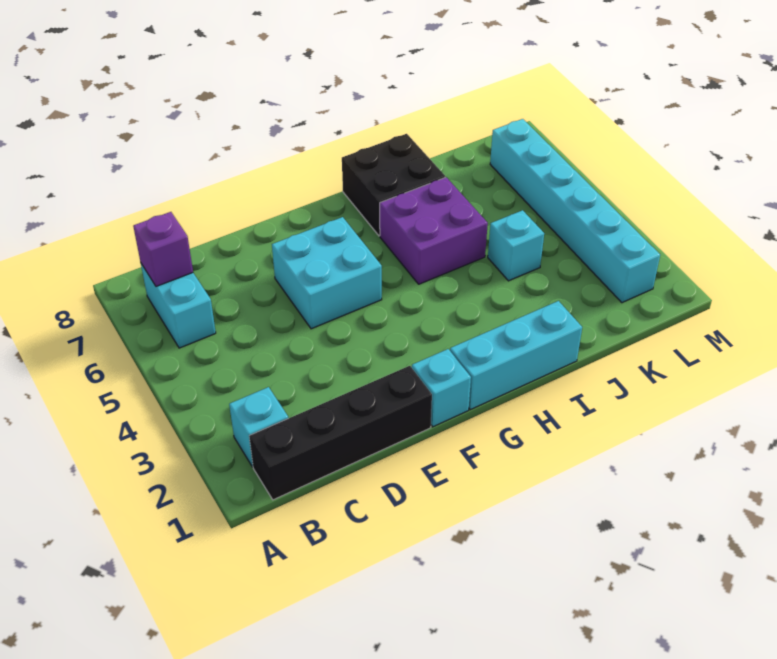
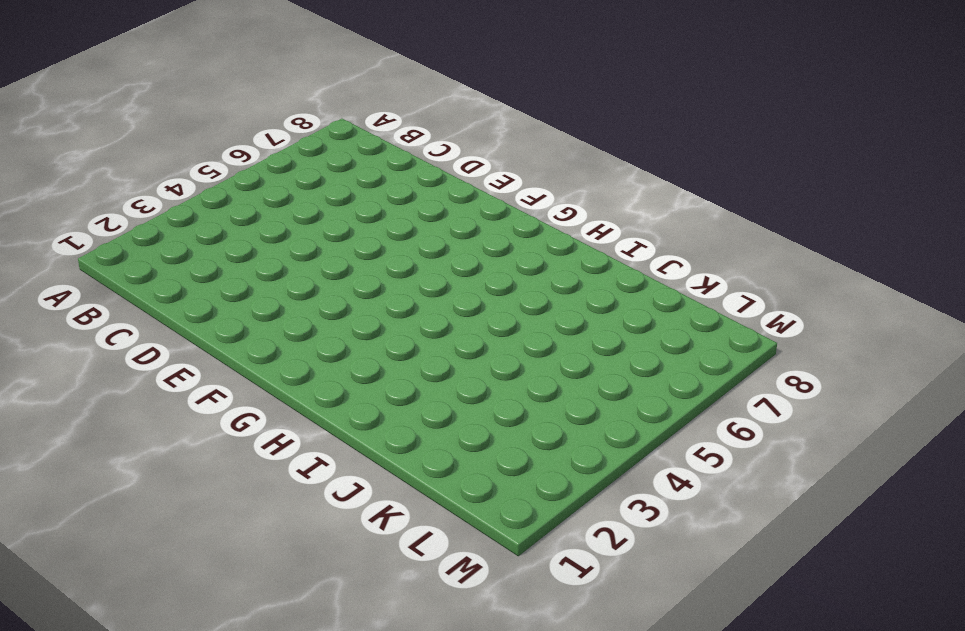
none -> black 1x4 brick [249,366,432,500]
none -> cyan 1x1 brick [229,387,288,467]

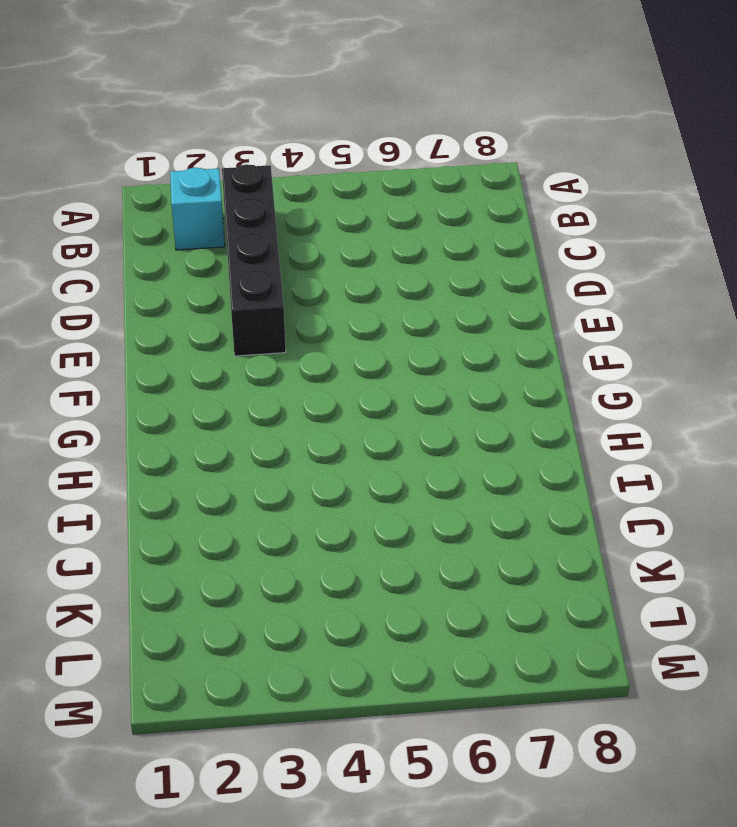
black 1x4 brick [222,164,286,356] -> black 1x4 brick moved to [249,366,432,500]
none -> cyan 1x2 brick [141,264,216,348]
none -> cyan 2x2 brick [272,217,382,329]

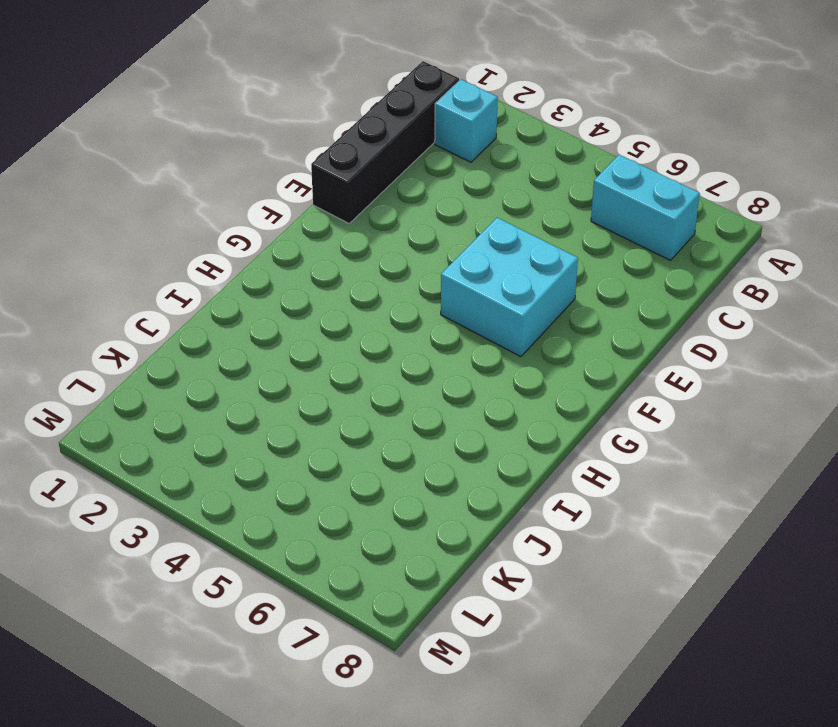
none -> cyan 1x1 brick [412,349,471,427]
none -> cyan 1x3 brick [450,301,582,410]

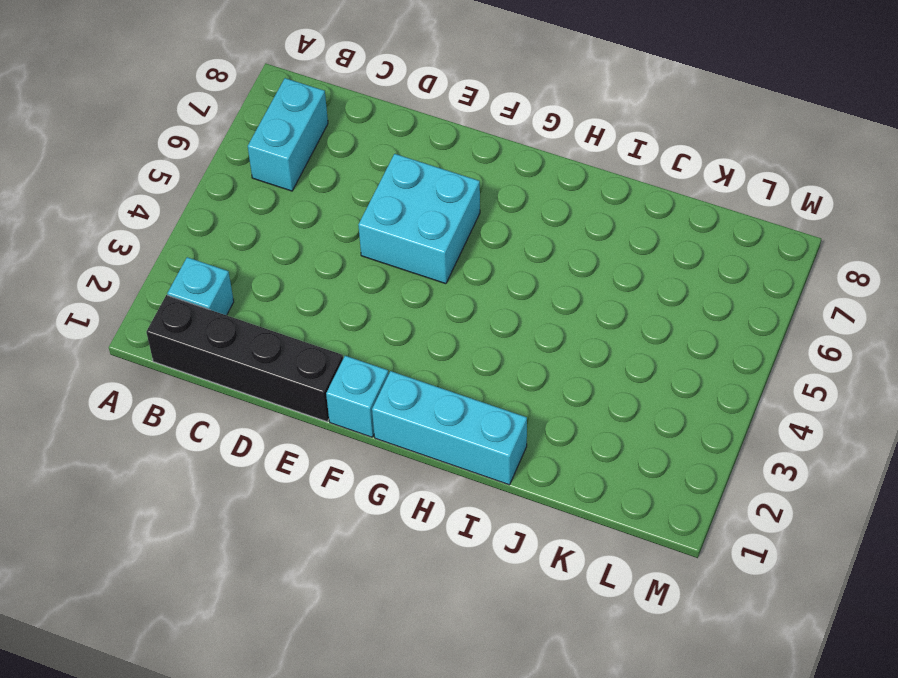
none -> purple 2x2 brick [380,177,488,284]
none -> black 2x2 brick [342,134,445,236]

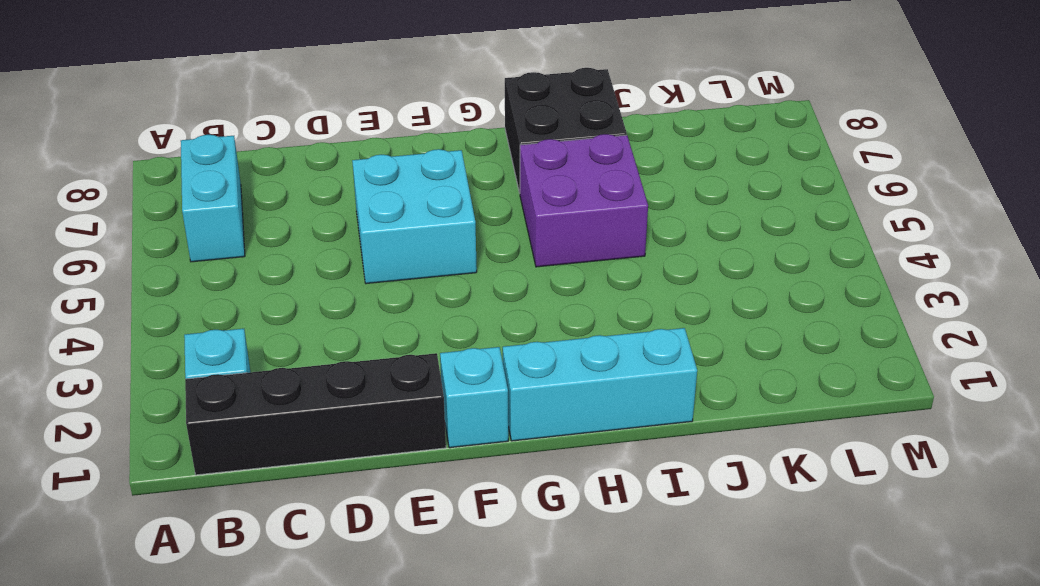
none -> cyan 1x1 brick [488,210,544,281]
none -> cyan 1x6 brick [490,119,660,303]

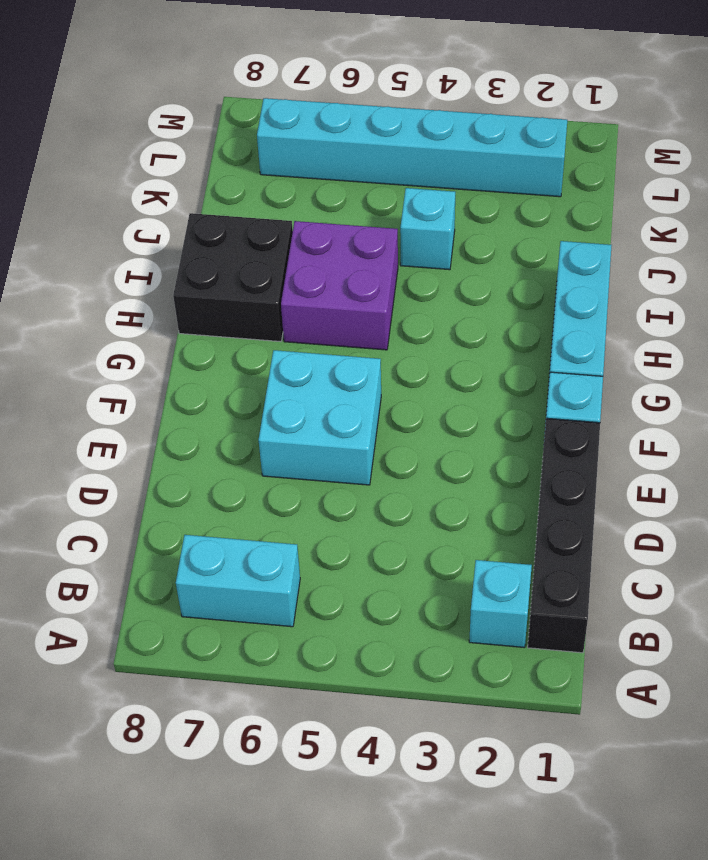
none -> purple 1x1 brick [133,212,193,286]

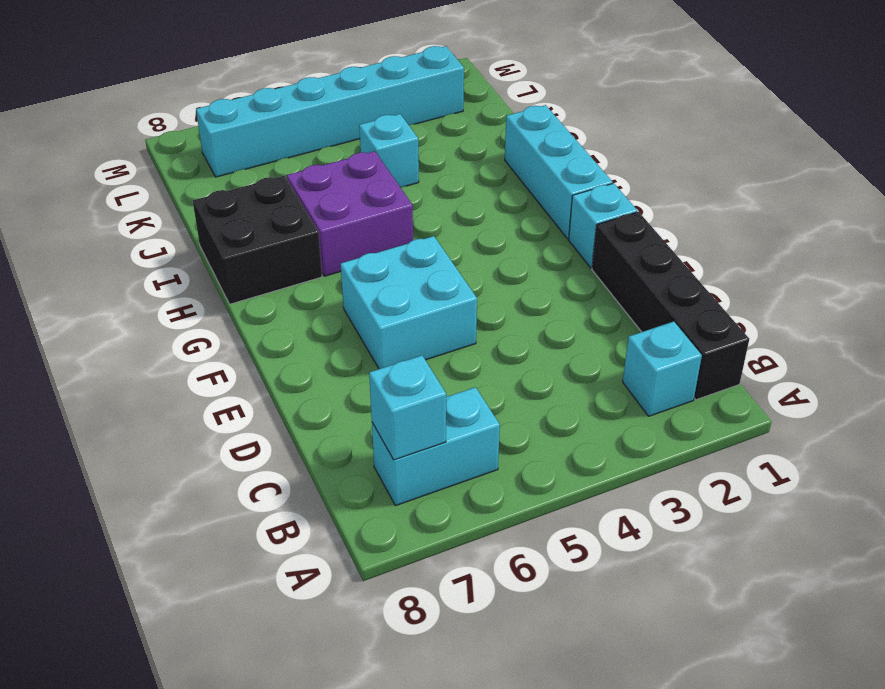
cyan 1x1 brick [369,356,446,460] -> purple 1x1 brick [133,212,193,286]

